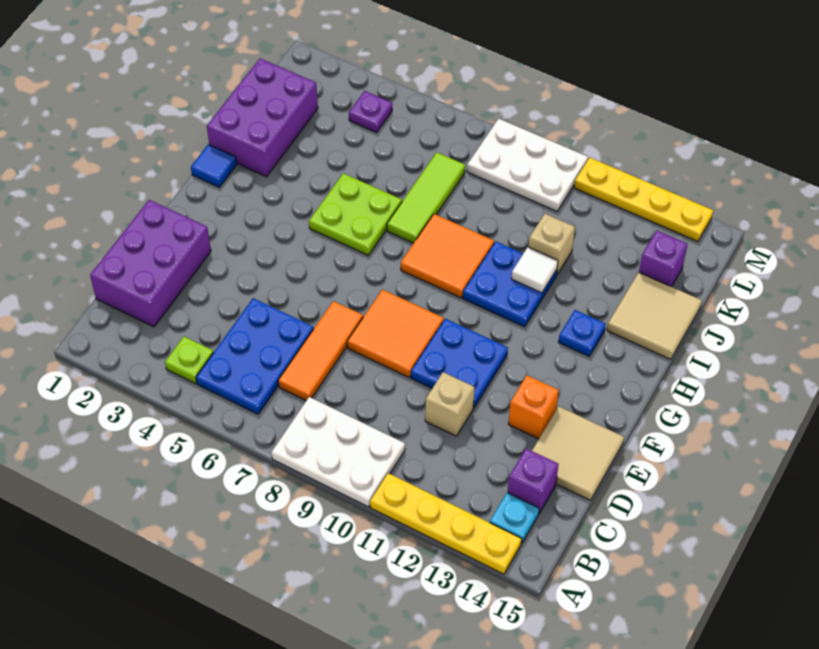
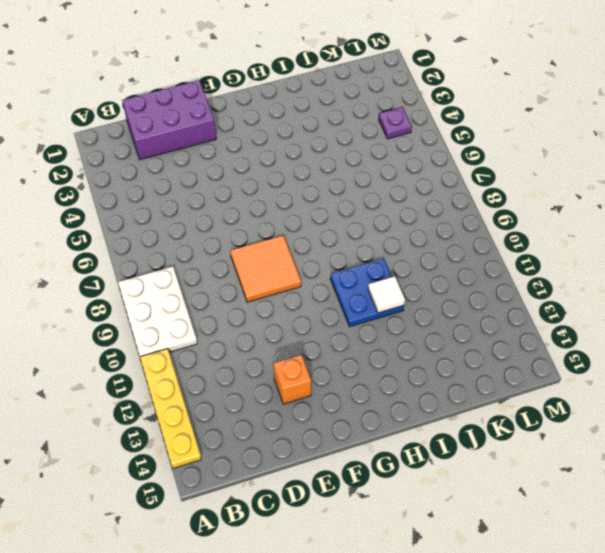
none -> lime 1x1 plate [165,337,213,384]
none -> blue 2x3 plate [196,298,314,414]
none -> cyan 1x1 plate [490,493,539,544]

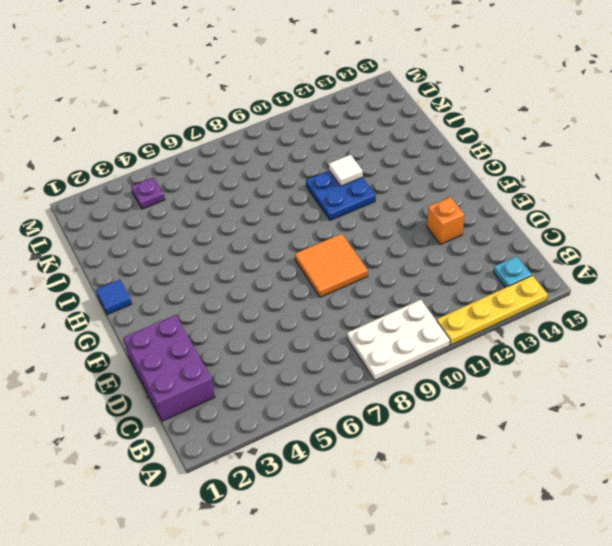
none -> lime 1x1 plate [165,337,213,384]
none -> blue 2x3 plate [196,298,314,414]
none -> orange 1x3 tile [278,301,363,401]

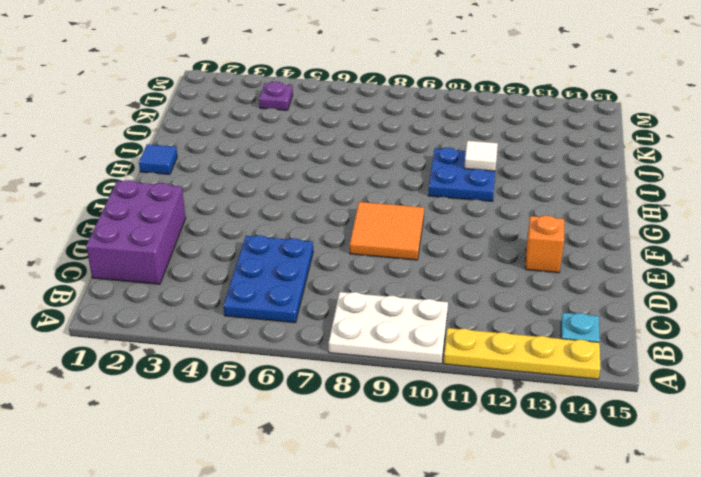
none -> lime 1x1 plate [165,337,213,384]
none -> orange 1x3 tile [278,301,363,401]
none -> purple 1x1 brick [508,448,558,513]

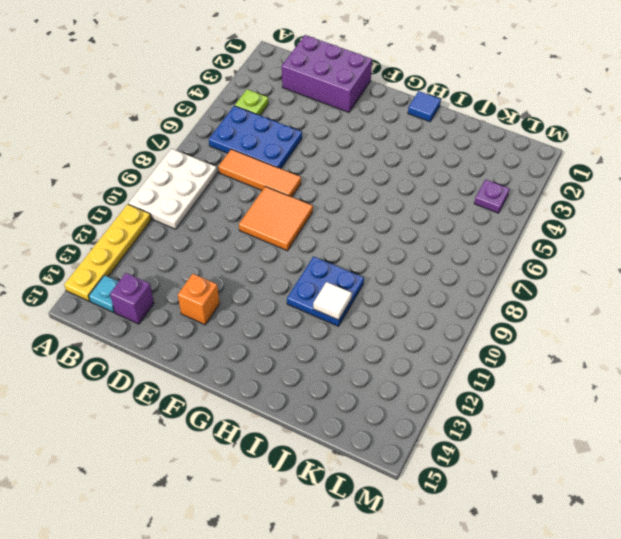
none -> tan 1x1 brick [425,372,474,436]
none -> tan 2x2 tile [532,406,624,500]
none -> blue 2x2 plate [411,319,508,408]

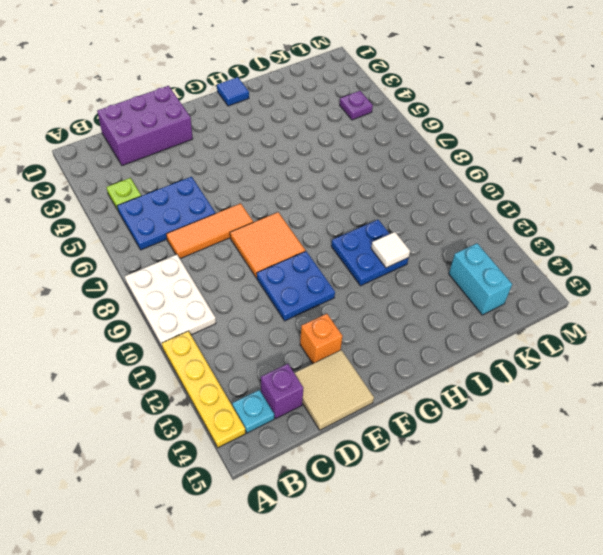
cyan 1x2 brick [449,243,512,315] -> purple 1x1 brick [639,231,687,287]
none -> tan 1x1 brick [425,372,474,436]
none -> lime 2x2 plate [309,173,402,255]
none -> orange 2x2 tile [401,214,494,298]

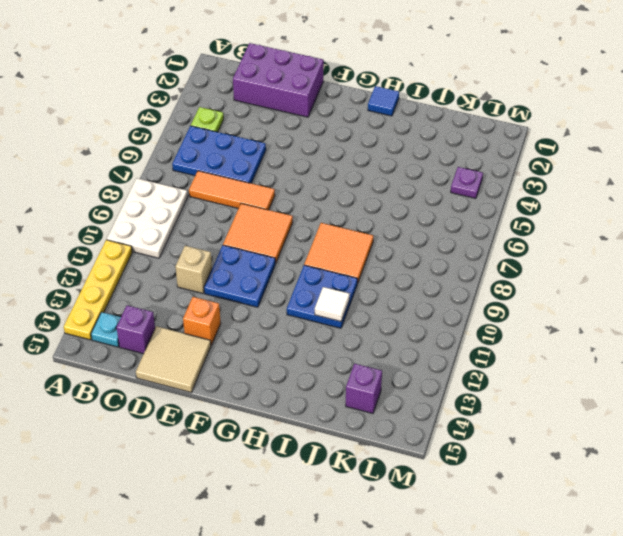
none -> lime 2x2 plate [309,173,402,255]
none -> blue 1x1 plate [559,310,606,356]
none -> purple 2x3 brick [207,58,318,177]

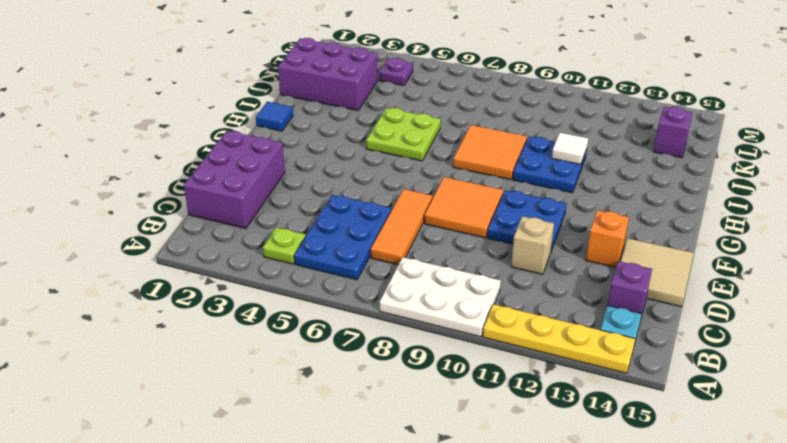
purple 2x3 brick [278,38,378,110] -> purple 2x3 brick turned to [207,58,318,177]
none -> blue 1x1 plate [559,310,606,356]
none -> lime 1x3 tile [387,152,465,243]
none -> tan 2x2 tile [607,272,702,359]

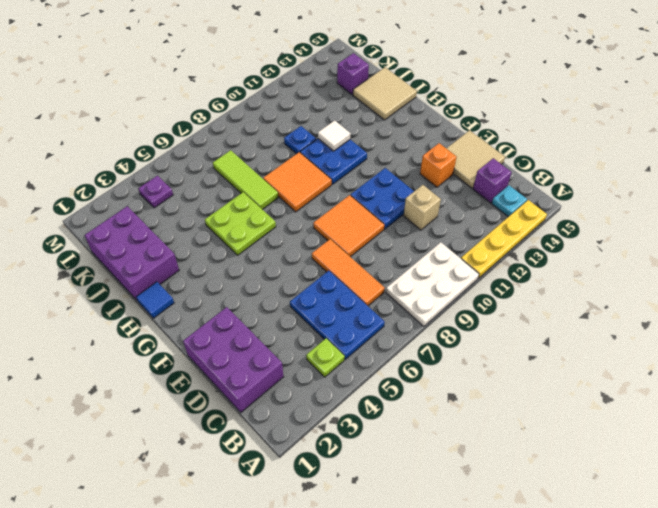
blue 1x1 plate [284,126,316,154] -> blue 1x1 plate moved to [559,310,606,356]
none -> tan 1x1 brick [528,214,575,275]
none -> white 2x3 plate [467,119,588,211]
none -> yellow 1x4 plate [574,158,713,242]

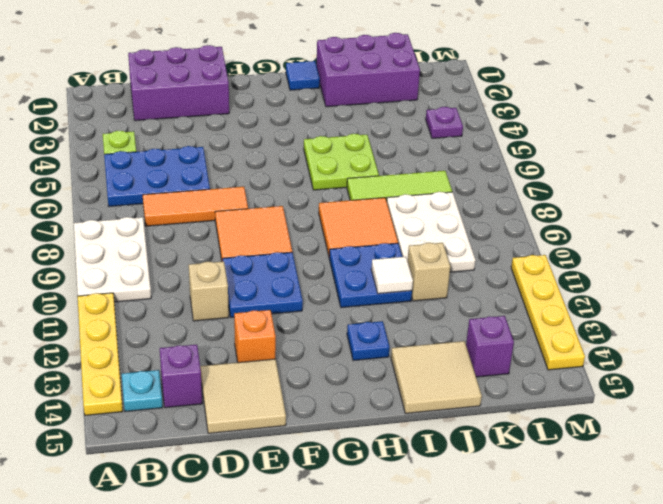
white 2x3 plate [387,192,476,272] -> white 2x3 plate moved to [467,119,588,211]

